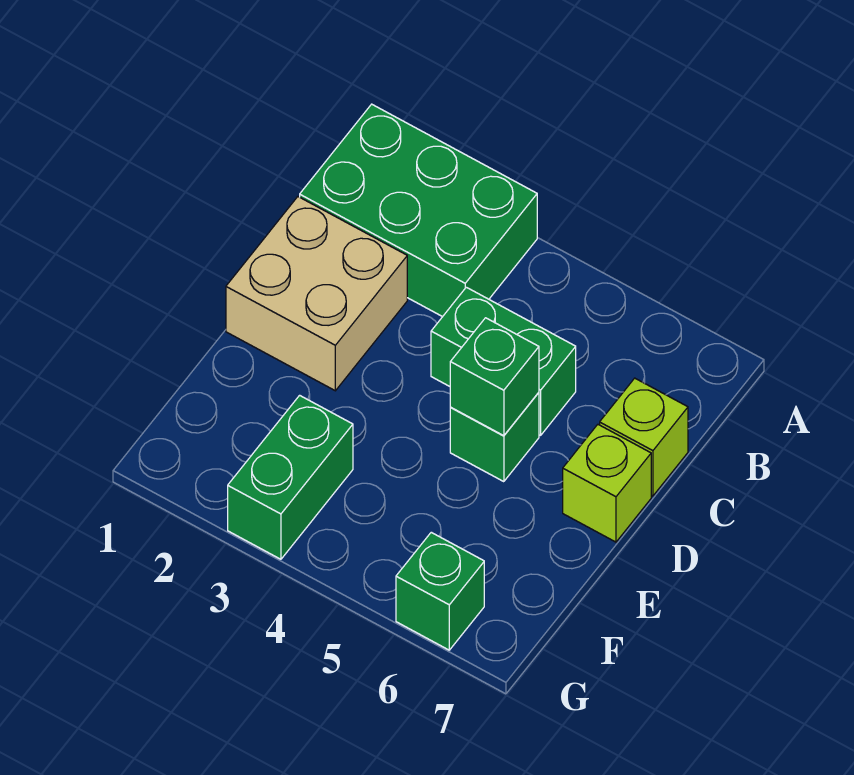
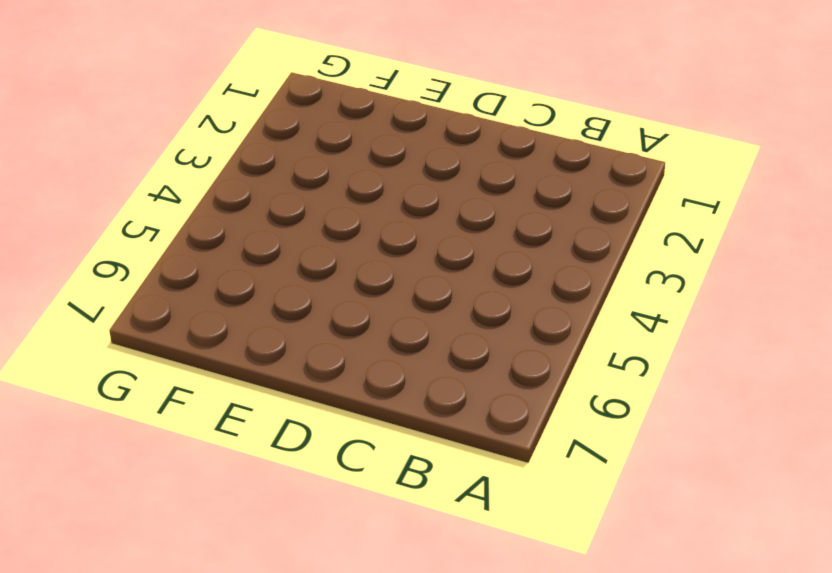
none -> green 2x3 brick [300,104,537,317]
none -> tan 2x2 brick [226,197,407,391]

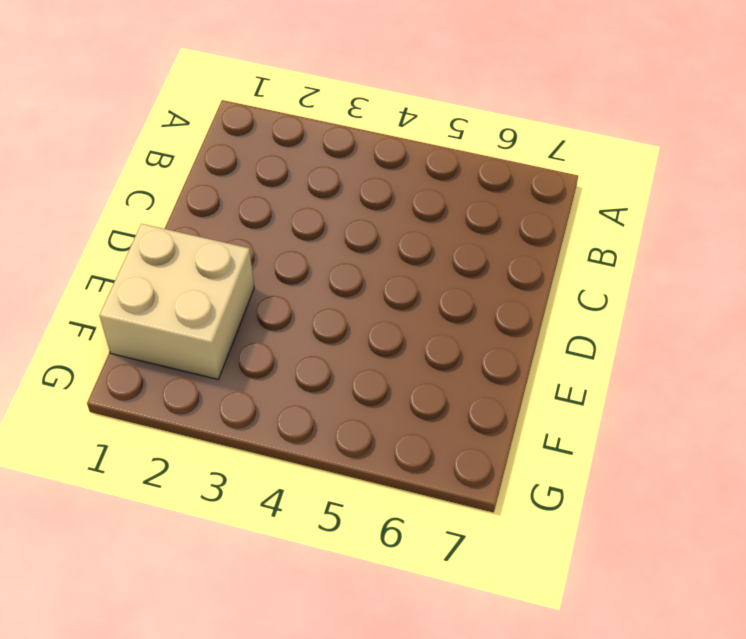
tan 2x2 brick [99,224,254,379] -> tan 2x2 brick moved to [226,197,407,391]
none -> green 2x3 brick [300,104,537,317]
none -> green 1x2 brick [431,287,576,435]

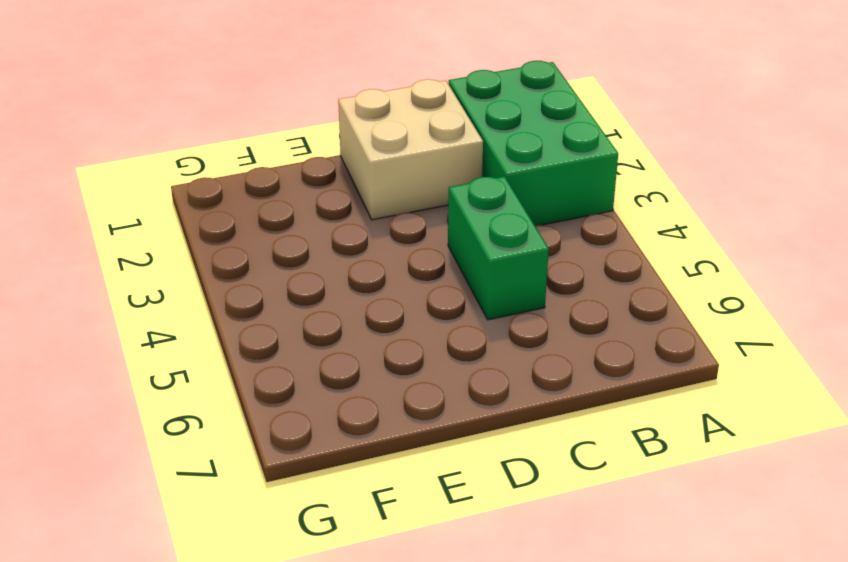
none -> lime 1x1 brick [600,378,688,496]
none -> green 1x1 brick [450,393,539,482]

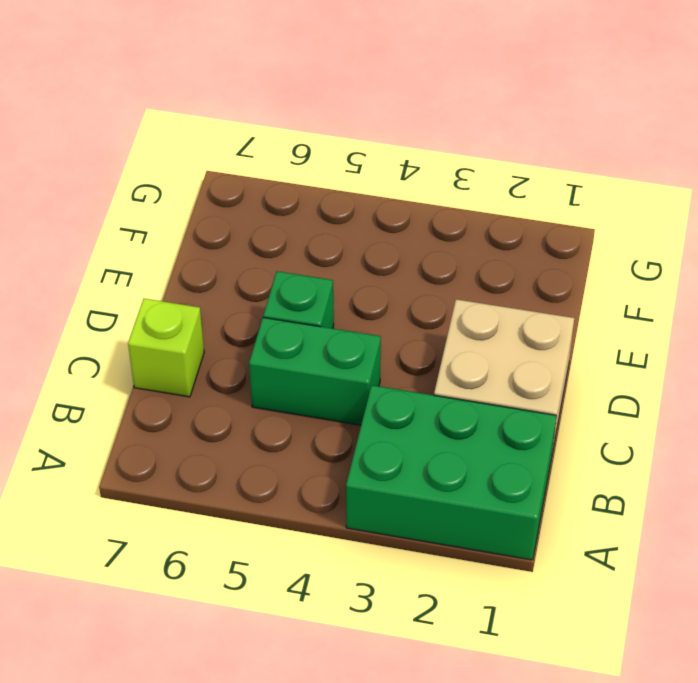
none -> lime 1x1 brick [563,425,651,542]
none -> green 1x2 brick [228,395,353,559]

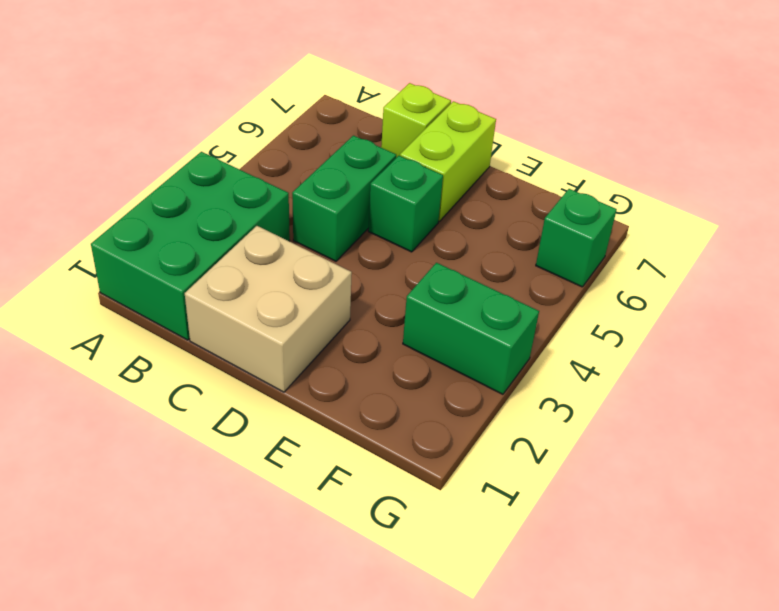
lime 1x2 brick [400,101,496,222] -> lime 1x1 brick [563,425,651,542]
none -> green 1x1 brick [450,318,539,436]

